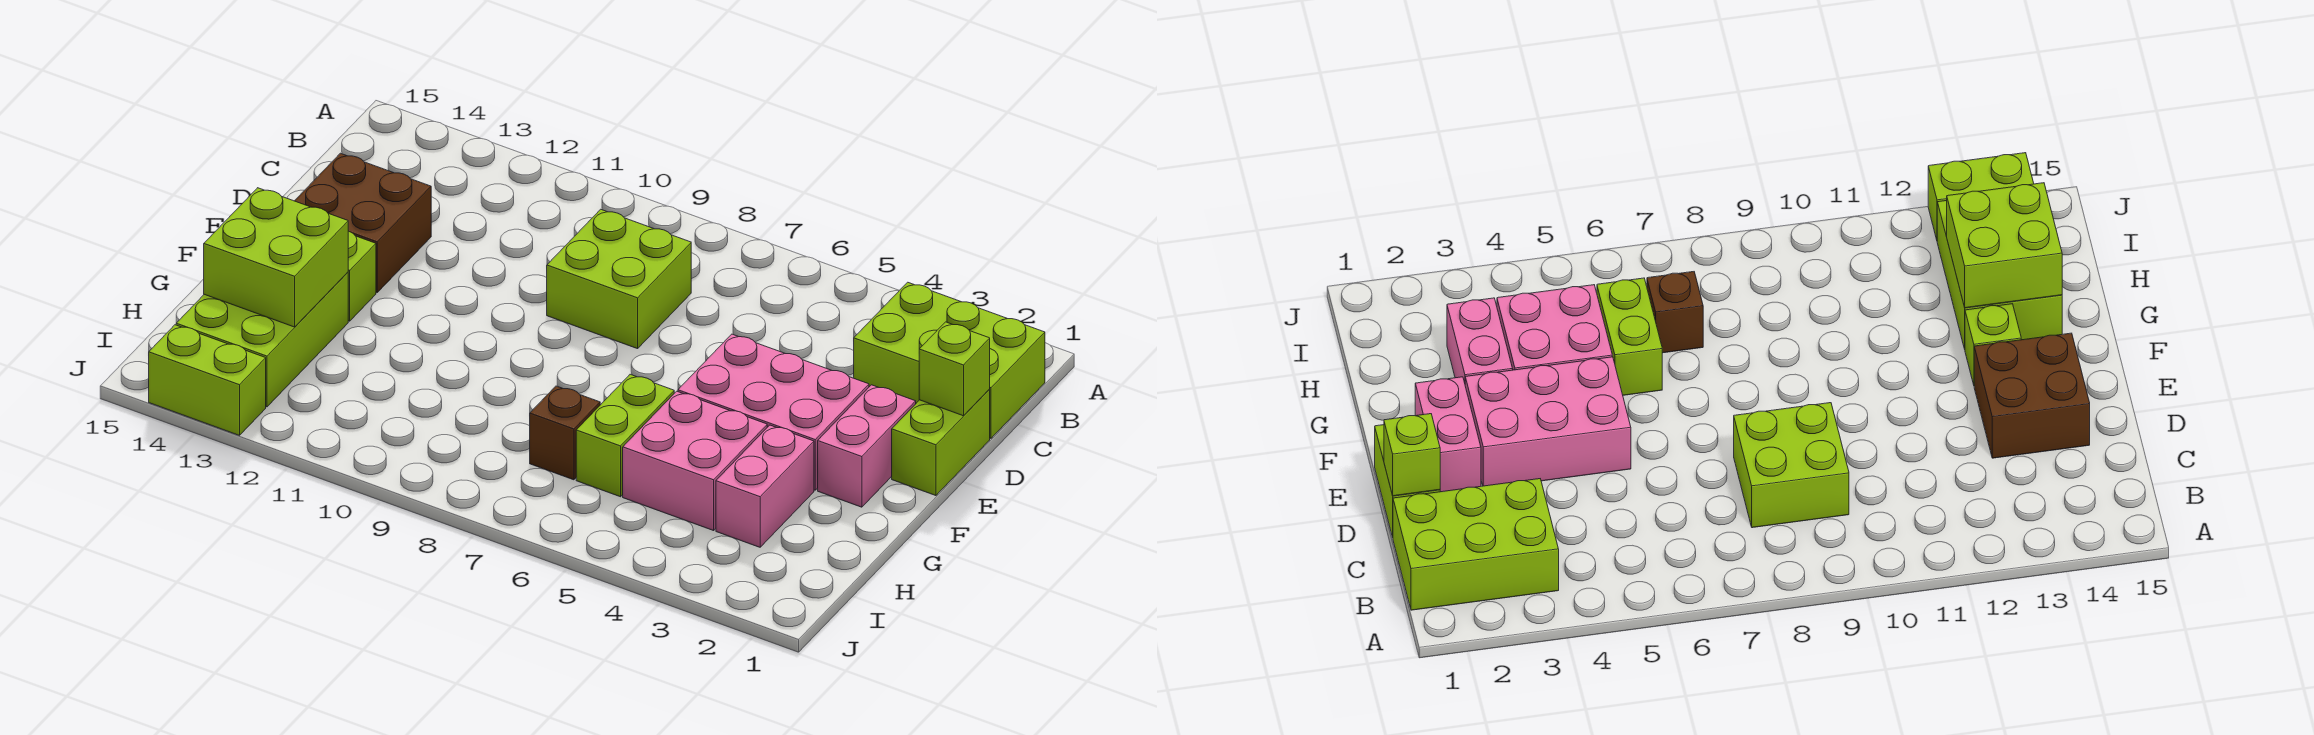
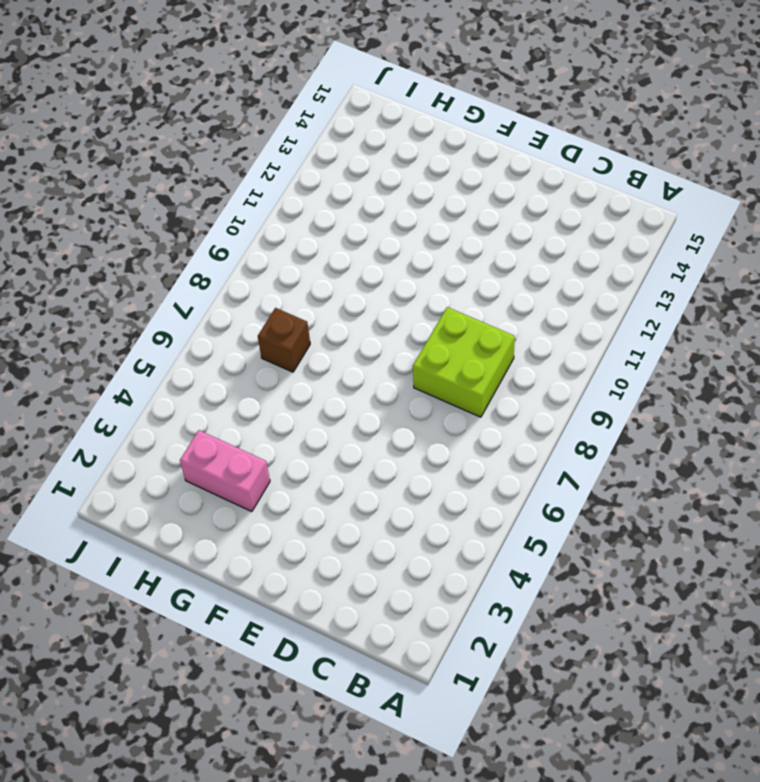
none -> lime 2x3 brick [854,282,1045,438]
none -> lime 1x2 brick [892,389,990,496]
none -> brown 2x2 brick [295,153,431,292]

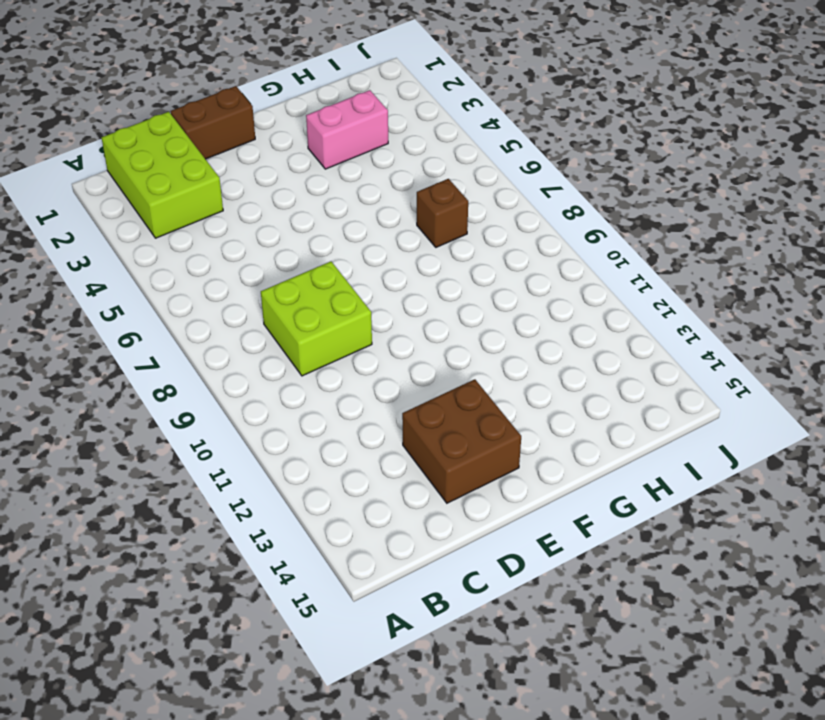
brown 1x2 brick [171,86,255,159] -> lime 1x2 brick [892,389,990,496]
none -> pink 1x2 brick [818,385,916,507]
none -> pink 2x3 brick [678,334,869,490]
none -> lime 1x1 brick [348,231,376,321]

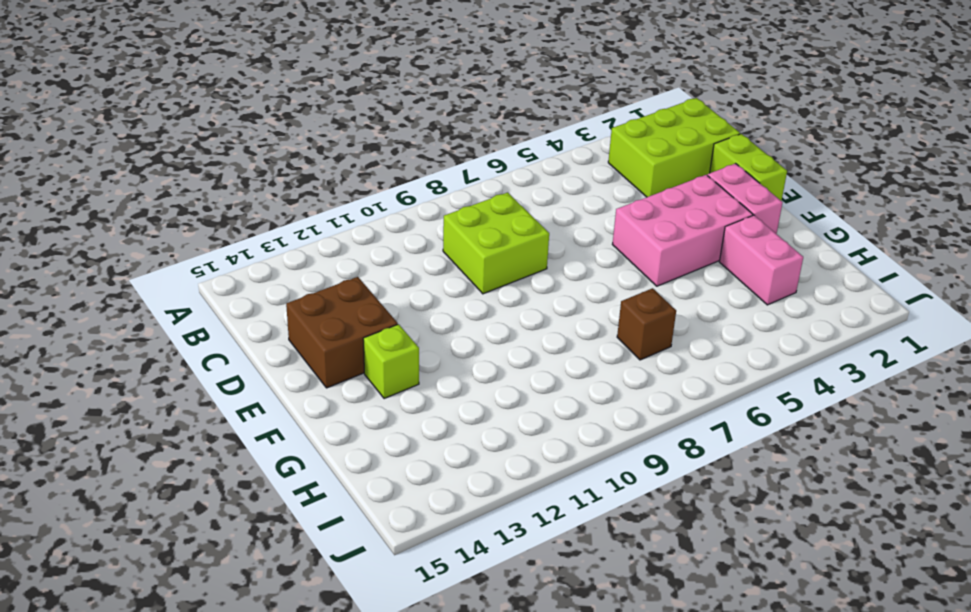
none -> pink 2x2 brick [623,391,767,531]
none -> lime 1x2 brick [576,374,674,497]
none -> lime 2x3 brick [176,272,348,407]

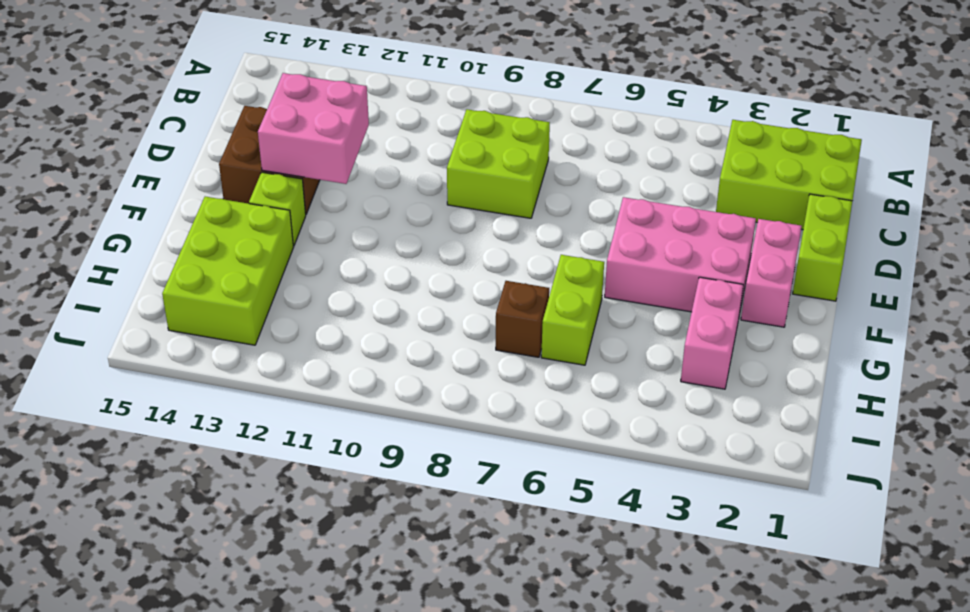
pink 2x2 brick [258,73,369,184] -> pink 2x2 brick moved to [623,391,767,531]
none -> lime 1x2 brick [149,325,266,435]
none -> lime 1x1 brick [919,322,990,416]
none -> lime 2x2 brick [204,188,348,327]

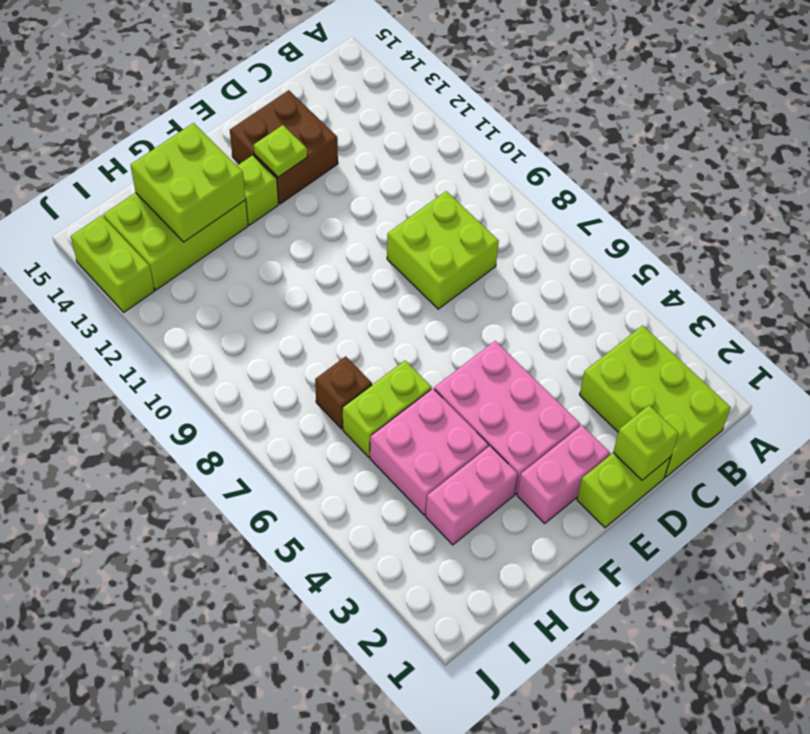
lime 1x1 plate [254,125,307,177] -> none

